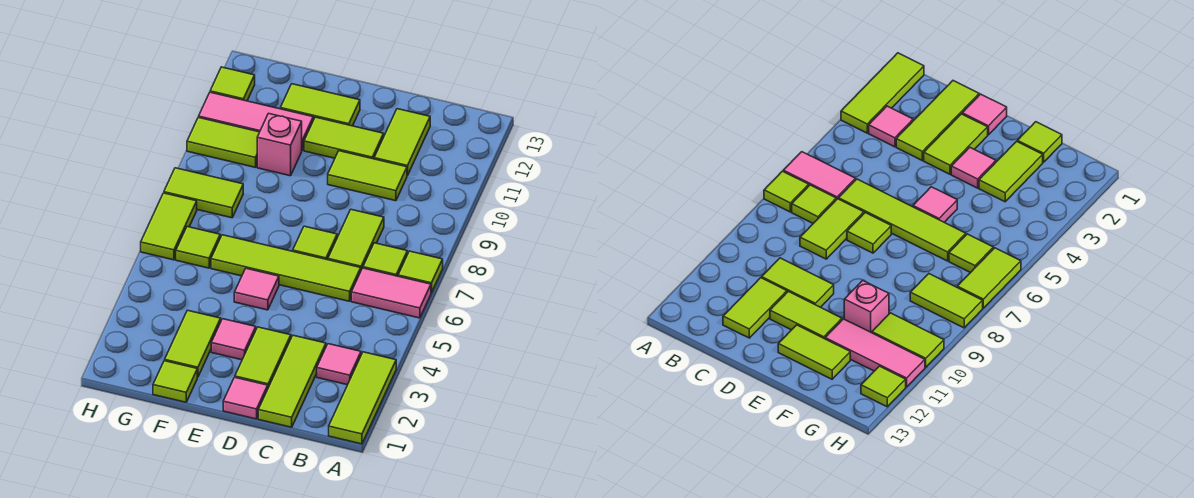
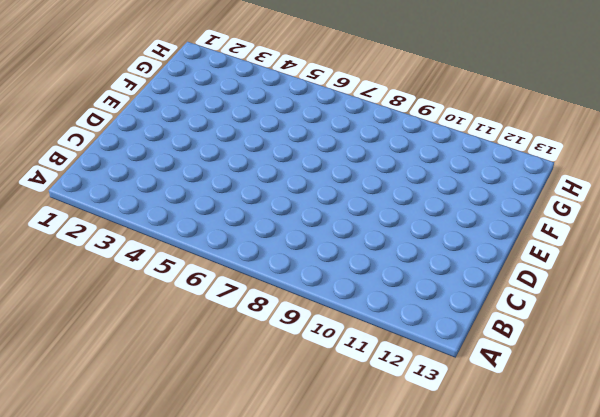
none -> lime 1x3 tile [329,352,396,444]
none -> pink 1x2 tile [351,268,431,318]
none -> lime 1x1 tile [398,251,443,293]

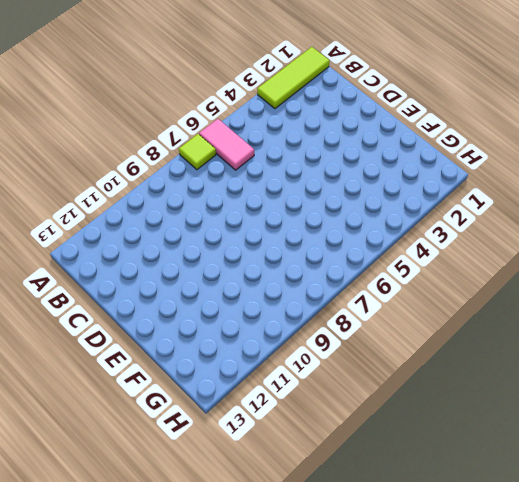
none -> pink 1x1 tile [317,344,361,385]
none -> lime 1x1 tile [363,243,407,276]
none -> lime 1x3 tile [258,335,326,427]

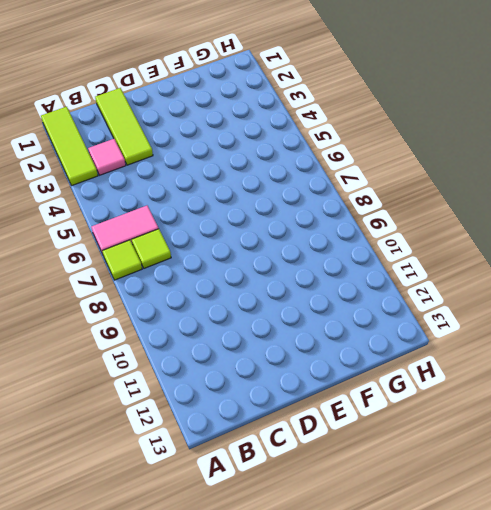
none -> lime 1x4 tile [211,235,361,301]
none -> lime 1x2 tile [328,210,384,270]
none -> lime 1x2 tile [328,151,407,201]

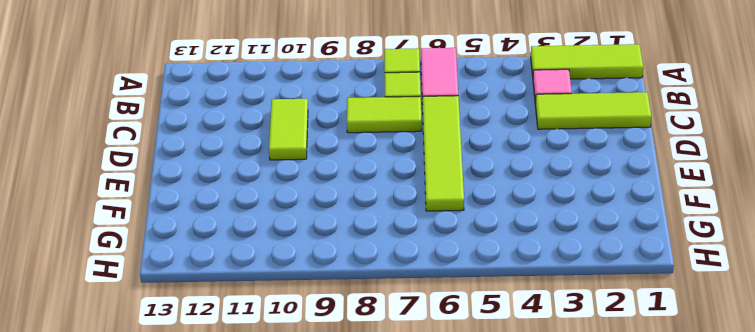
none -> lime 1x2 tile [374,109,430,175]
none -> pink 1x1 tile [223,377,268,419]
none -> lime 1x2 tile [235,327,291,387]

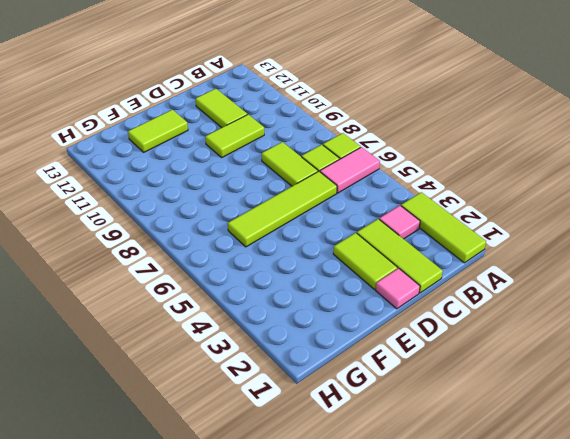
none -> lime 1x1 tile [293,226,337,260]
none -> lime 1x2 tile [304,117,384,159]
none -> pink 1x1 tile [211,319,256,360]

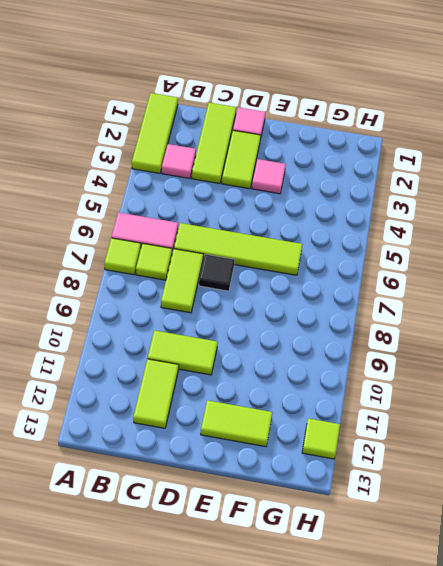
black 1x1 tile [199,254,235,291] -> lime 1x1 tile [293,226,337,260]
none -> lime 1x2 tile [304,117,384,159]
none -> pink 1x1 tile [234,268,279,310]
none -> lime 1x1 tile [153,361,197,402]

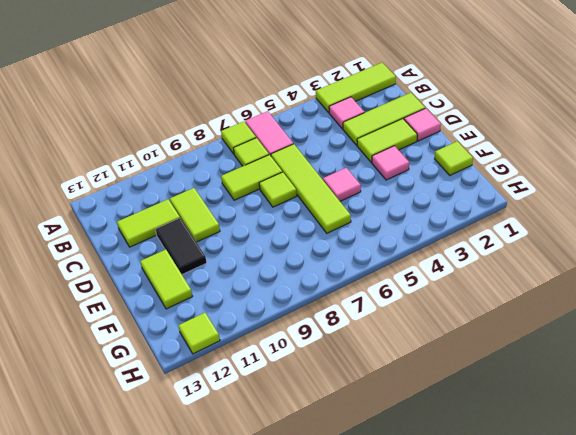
black 1x2 tile [155,218,207,274] -> lime 1x2 tile [304,117,384,159]
none -> lime 1x2 tile [165,310,221,377]
none -> pink 1x1 brick [257,113,302,176]
none -> pink 1x3 tile [199,92,313,150]

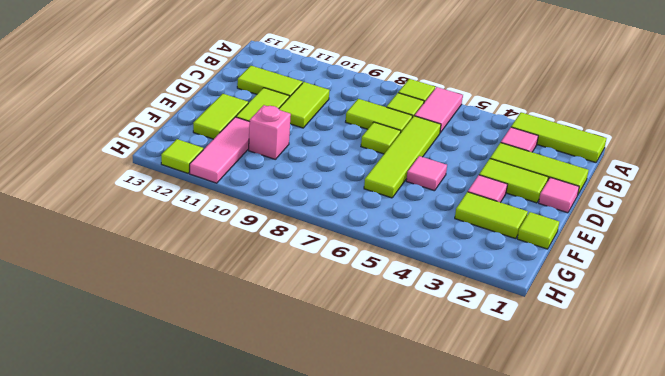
none -> lime 1x1 tile [176,227,220,268]
none -> lime 1x2 tile [164,168,243,218]
none -> lime 1x2 tile [187,117,259,167]

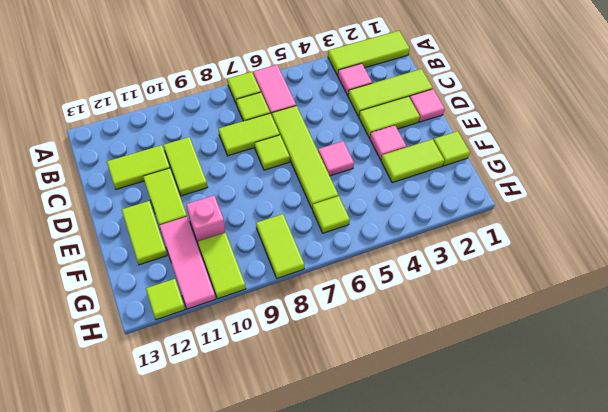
none -> lime 1x2 tile [141,193,197,260]

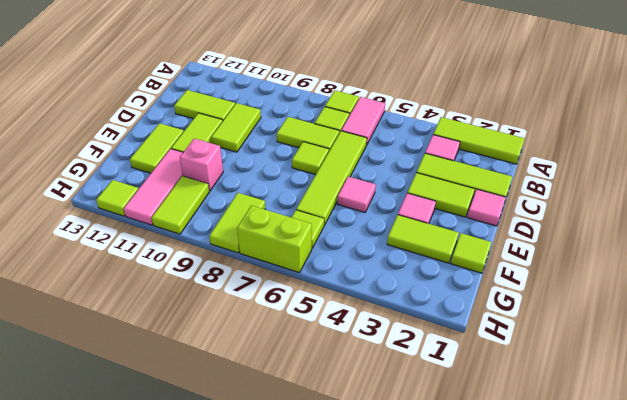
lime 1x2 brick [237,205,312,273] -> lime 1x2 tile [141,193,197,260]

